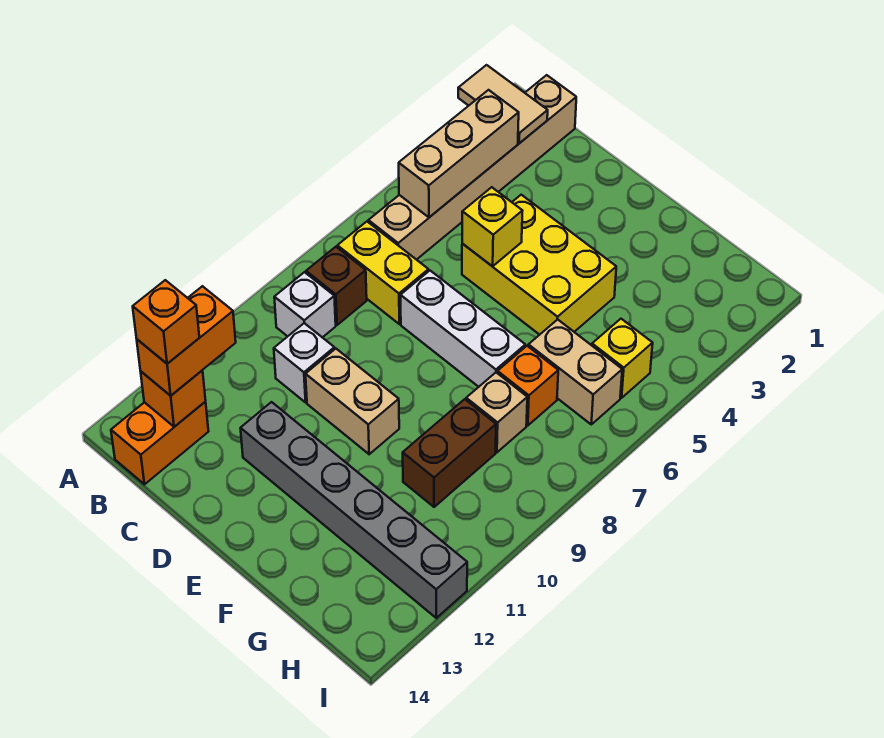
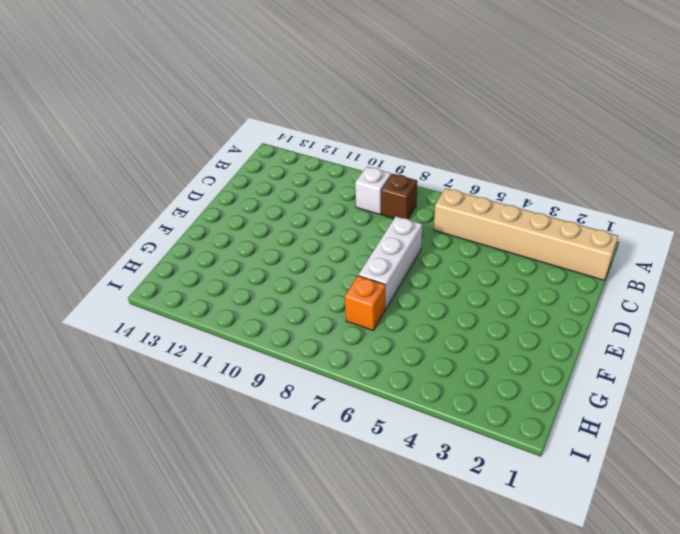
none -> yellow 1x2 brick [337,222,428,324]
none -> orange 1x2 brick [111,402,209,484]
none -> white 1x1 brick [274,323,335,402]

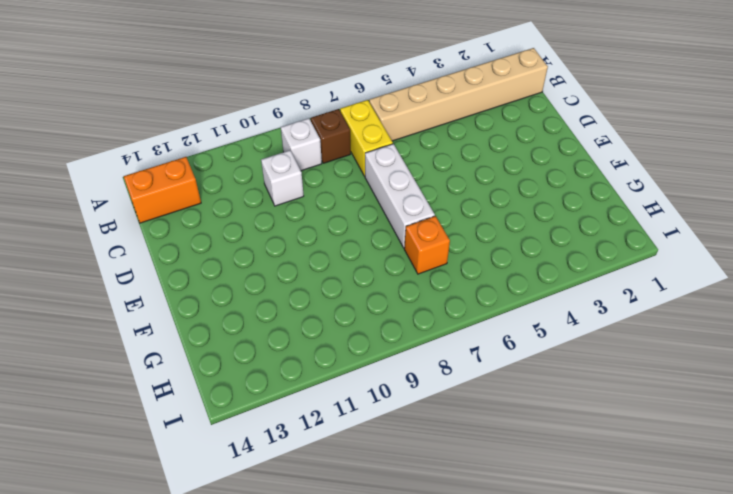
none -> yellow 2x3 brick [462,195,616,335]
none -> tan 1x2 brick [306,349,399,454]
none -> grey 1x6 brick [241,402,467,618]

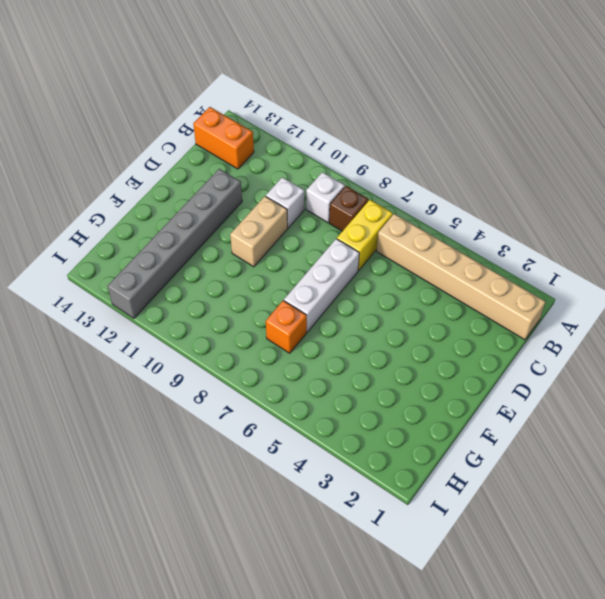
none -> yellow 2x3 brick [462,195,616,335]
none -> tan 1x2 brick [528,319,622,424]
none -> tan 1x1 brick [466,373,527,452]

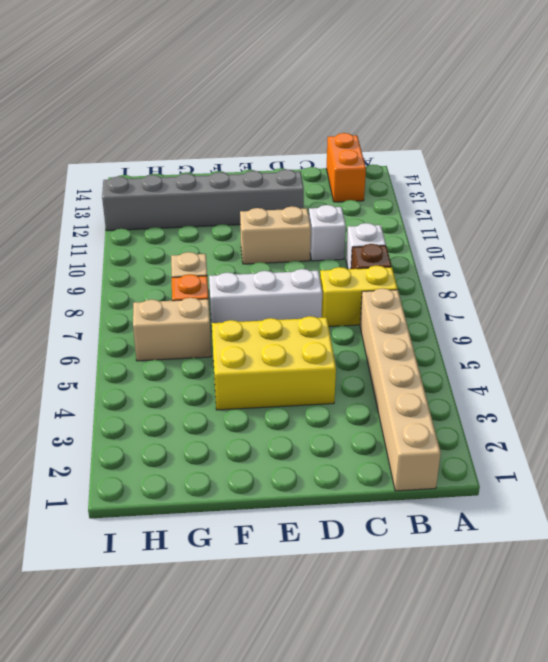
none -> brown 1x2 brick [403,399,496,507]
none -> yellow 1x1 brick [592,319,653,398]
none -> tan 1x2 tile [458,65,548,143]

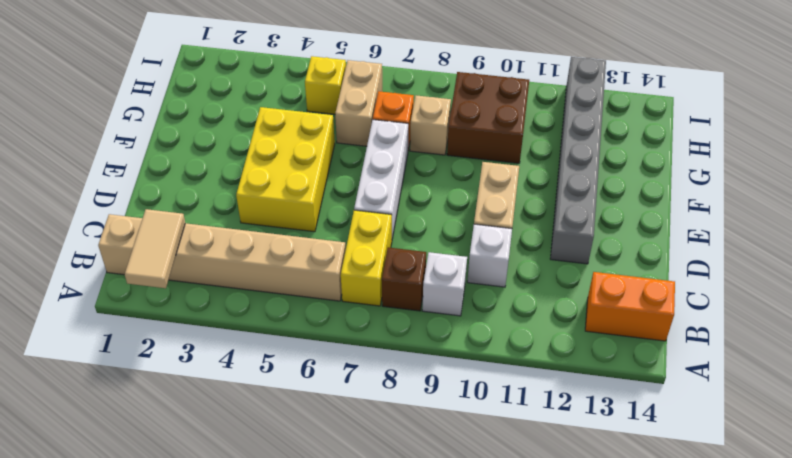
brown 2x2 brick [447,72,529,163] -> brown 1x2 brick [403,399,496,507]
none -> tan 1x3 brick [399,90,519,217]
none -> orange 1x1 brick [141,370,206,427]
none -> yellow 1x1 brick [462,187,522,266]

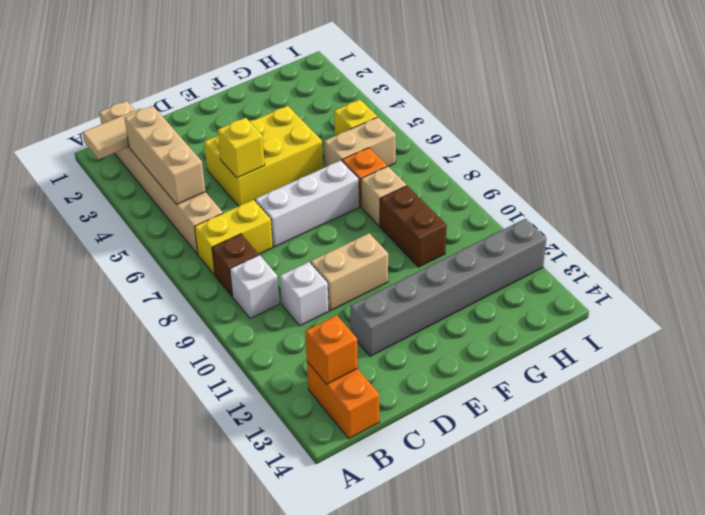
none -> orange 1x2 brick [137,286,236,396]
none -> orange 1x1 brick [133,280,199,364]

